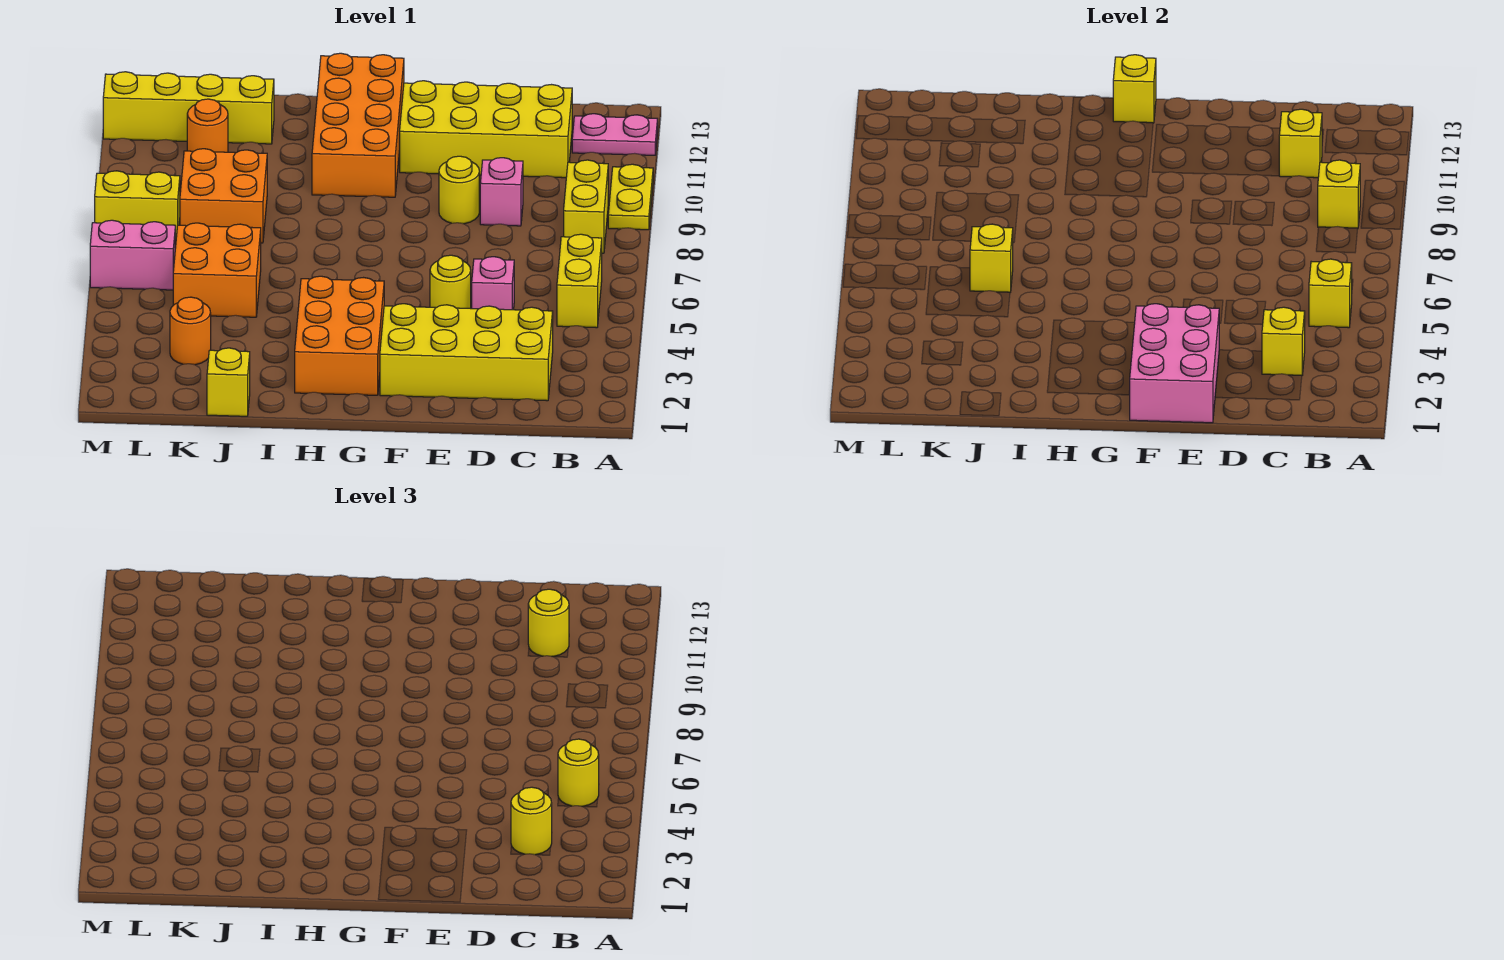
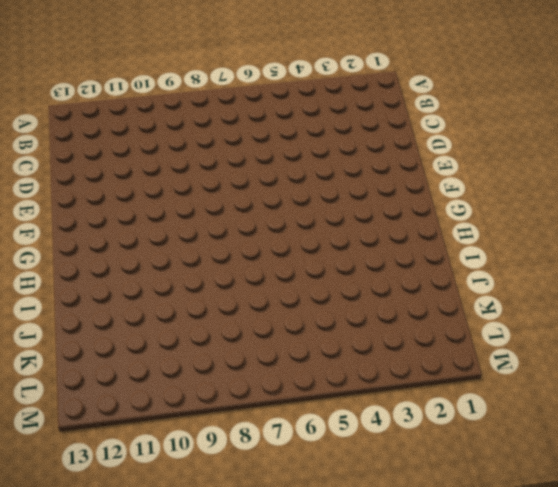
none -> yellow 1x2 plate [608,164,653,230]
none -> pink 1x2 plate [572,114,658,155]
none -> yellow 1x2 brick [557,234,602,328]
none -> yellow 1x2 brick [564,160,608,253]

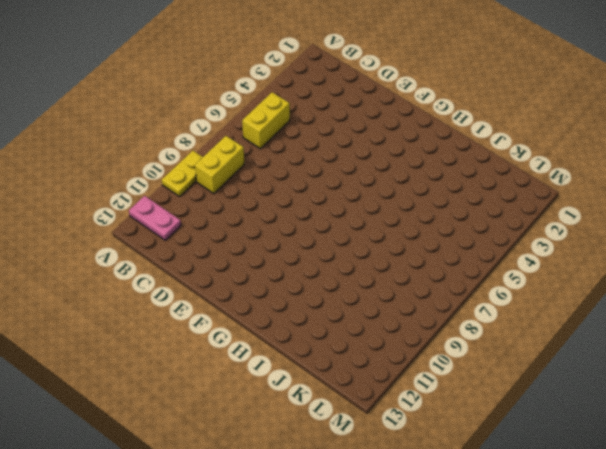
none -> yellow 2x4 brick [380,304,553,401]
none -> yellow 2x4 brick [400,81,572,178]
none -> pink 1x1 brick [472,257,514,310]
none -> pink 1x1 brick [480,158,523,226]

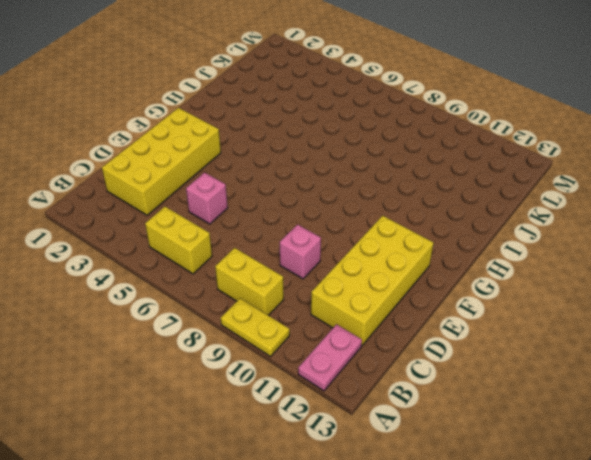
none -> yellow 1x1 round brick [430,255,471,308]
none -> yellow 1x1 round brick [439,156,479,224]
none -> orange 2x3 brick [295,276,384,395]
none -> orange 2x4 brick [312,53,404,197]

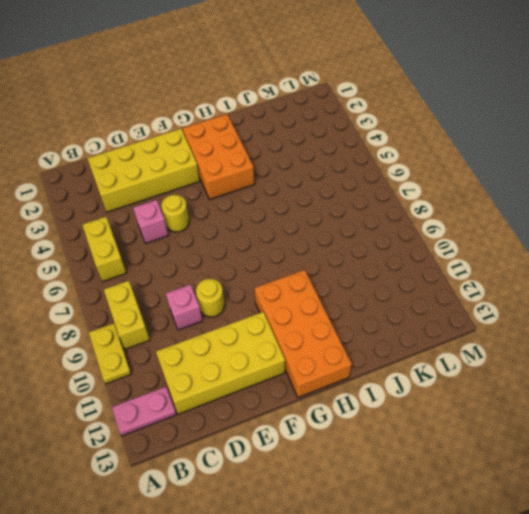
none -> yellow 1x1 brick [207,348,250,416]
none -> orange 2x2 brick [173,223,261,317]
none -> orange 2x2 brick [180,149,267,243]
none -> yellow 1x4 brick [103,72,274,144]

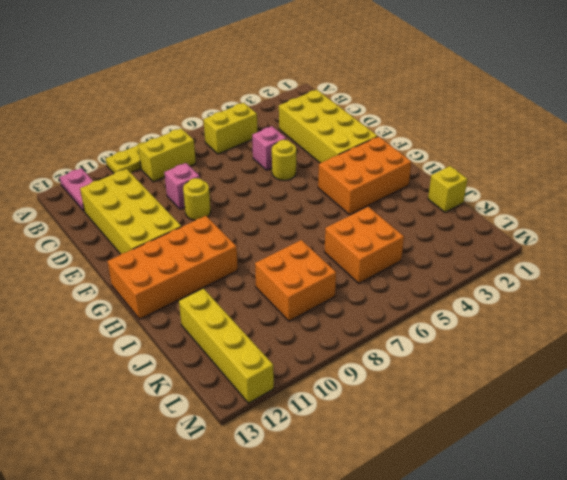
none -> orange 1x1 round brick [170,297,211,365]
none -> orange 1x1 round brick [187,99,228,152]
none -> pink 1x2 brick [90,220,175,290]
none -> yellow 1x2 brick [95,171,180,240]

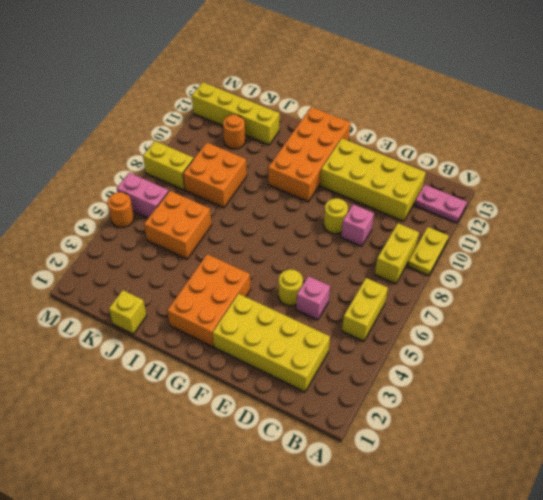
orange 1x1 round brick [107,192,134,227] -> orange 1x1 round brick moved to [170,297,211,365]
none -> yellow 1x1 brick [1309,259,1352,328]
none -> yellow 1x1 brick [1318,160,1360,228]
none -> yellow 1x1 brick [1262,307,1305,375]
none -> yellow 1x1 brick [1279,109,1322,178]

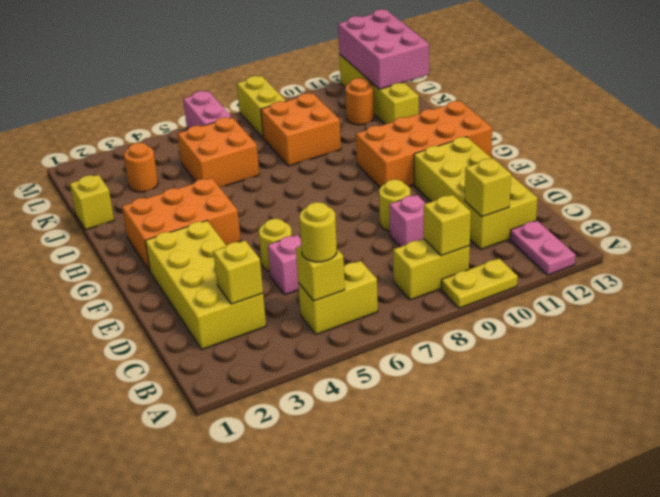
pink 2x3 brick [338,9,429,89] -> pink 2x3 brick turned to [1130,304,1219,423]
none -> yellow 1x1 brick [1113,55,1156,123]
none -> yellow 1x1 brick [970,224,1013,292]
none -> yellow 1x1 round brick [511,787,552,855]
none -> yellow 1x1 round brick [528,589,569,656]

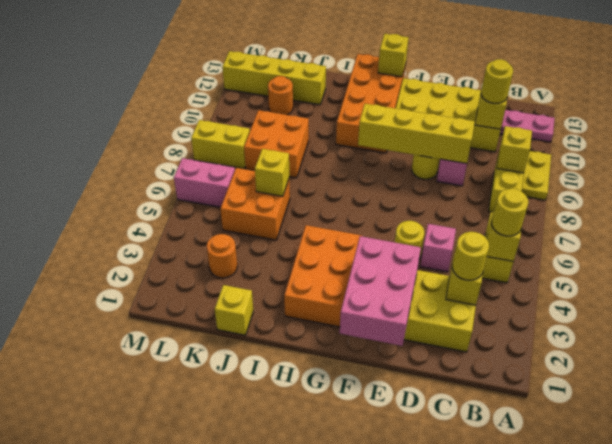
yellow 1x4 brick [358,104,475,164] -> none

